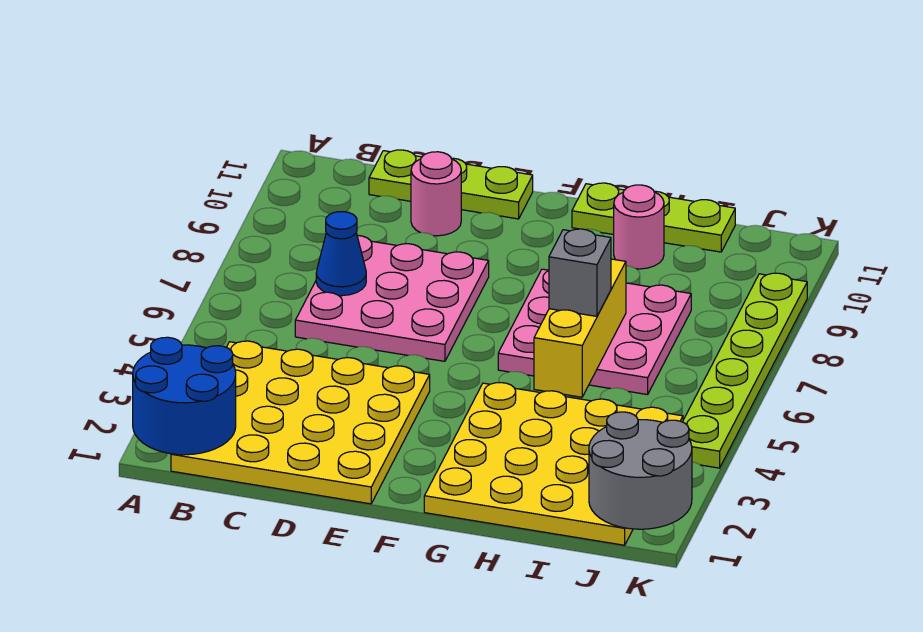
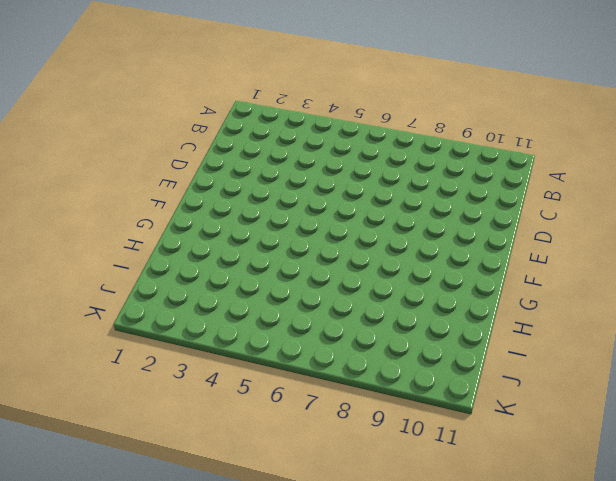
none -> yellow 4x4 plate [171,341,430,504]
none -> pink 3x3 plate [295,235,489,361]
none -> lime 1x3 plate [369,150,533,219]

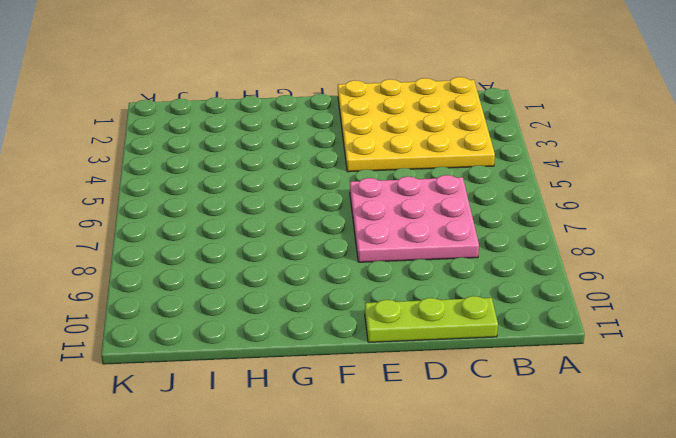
none -> pink 1x1 round brick [411,152,461,236]
none -> yellow 4x4 plate [424,383,683,545]
none -> pink 3x3 plate [498,269,691,395]

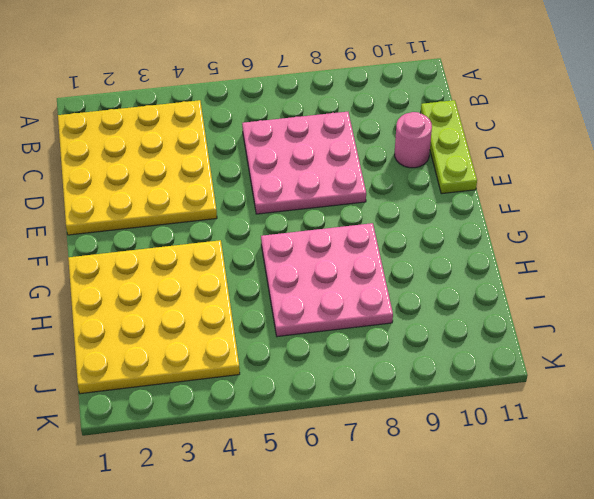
none -> lime 1x3 plate [572,183,735,252]
none -> pink 1x1 round brick [614,185,664,269]
none -> lime 1x6 plate [683,273,807,468]

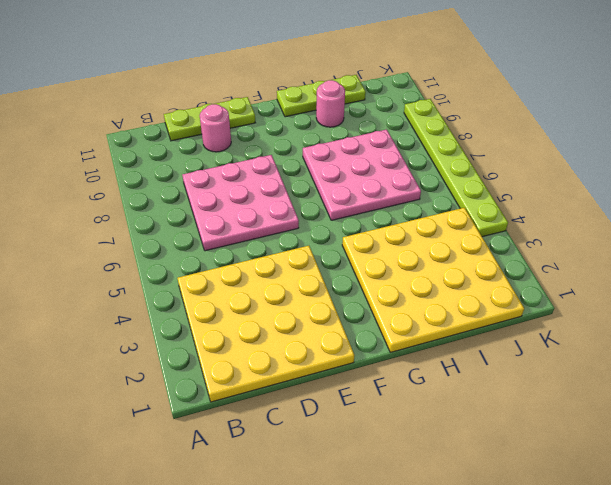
none -> blue 2x2 round brick [133,337,236,455]
none -> blue 1x1 cone [316,212,366,296]
none -> yellow 1x3 brick [534,259,626,397]

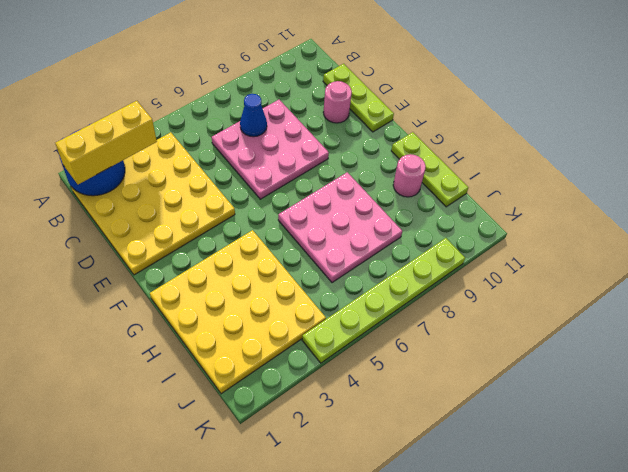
yellow 1x3 brick [55,101,157,184] -> yellow 1x3 brick moved to [534,259,626,397]
none -> grey 2x2 round brick [589,412,692,529]
none -> grey 1x1 brick [549,229,611,316]

